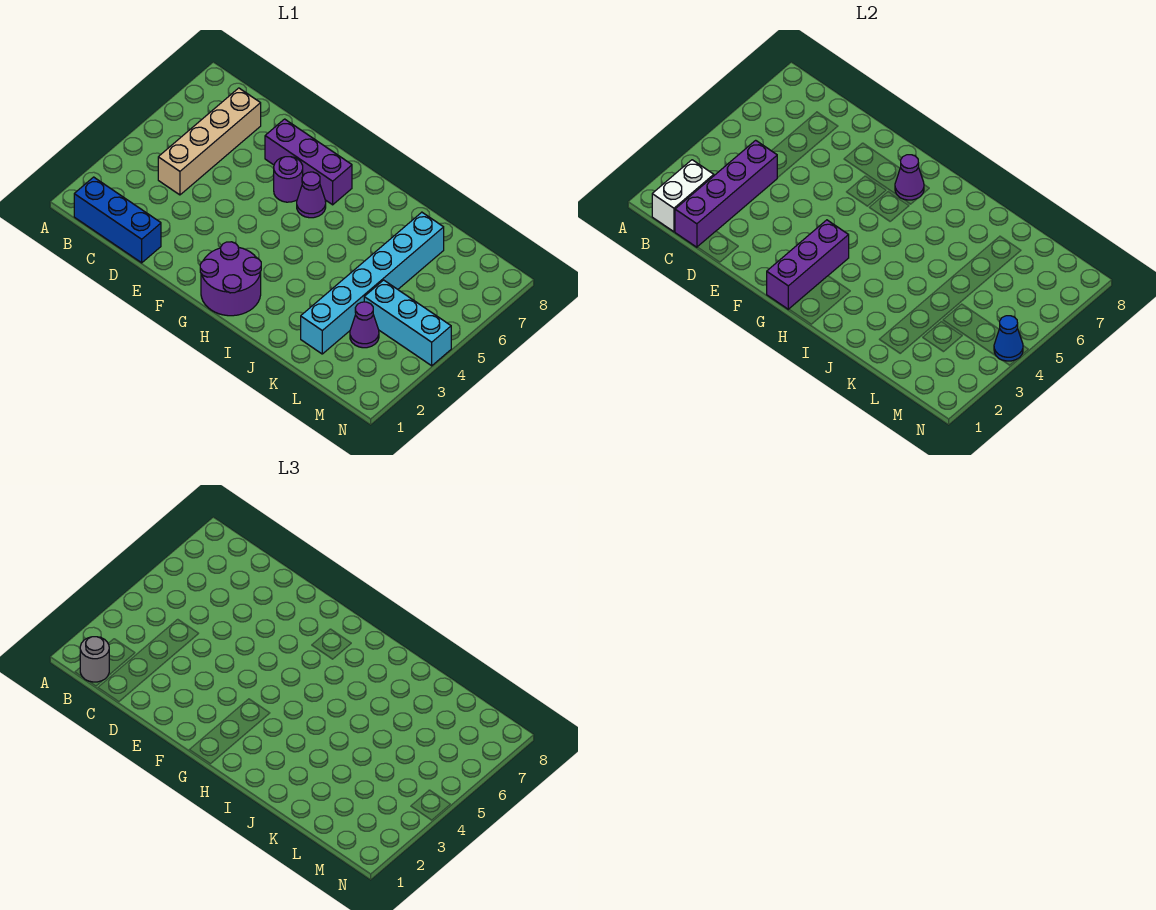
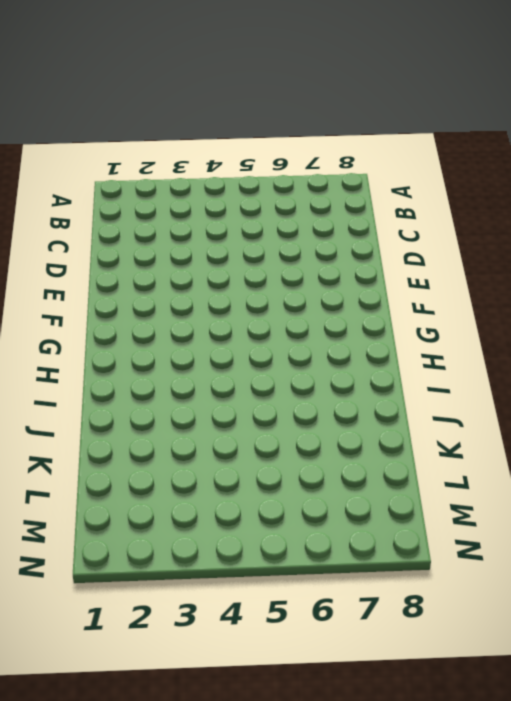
none -> blue 1x3 brick [74,177,161,263]
none -> tan 1x4 brick [158,88,261,195]
none -> purple 1x3 brick [265,119,352,205]

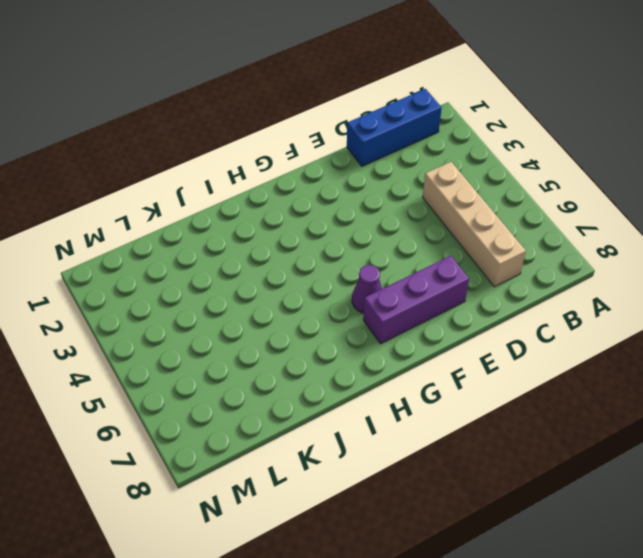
none -> purple 1x1 round brick [274,157,303,202]
none -> purple 2x2 round brick [200,242,261,316]
none -> cyan 1x6 brick [301,212,444,354]

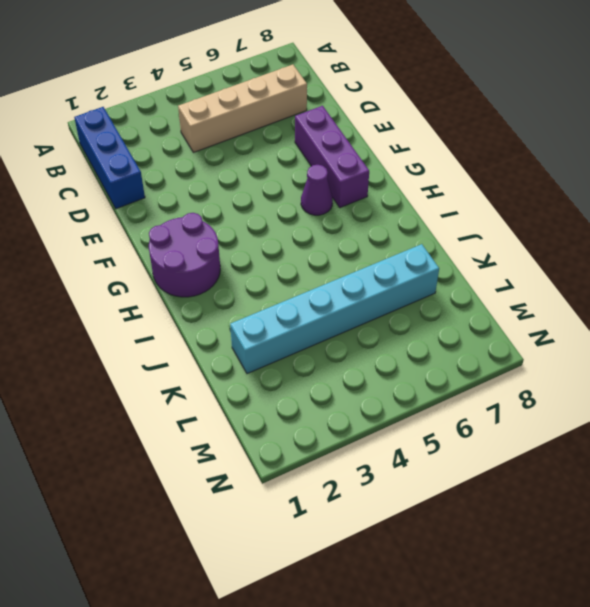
none -> purple 1x1 round brick [274,157,303,202]
none -> purple 1x1 cone [350,302,379,348]
none -> cyan 1x3 brick [364,280,451,366]

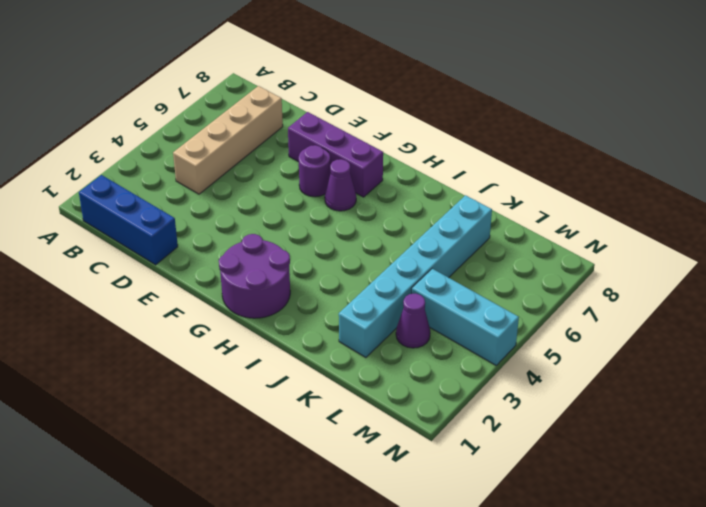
none -> white 1x2 brick [652,160,714,232]
none -> purple 1x4 brick [675,140,777,247]
none -> purple 1x3 brick [767,220,849,309]

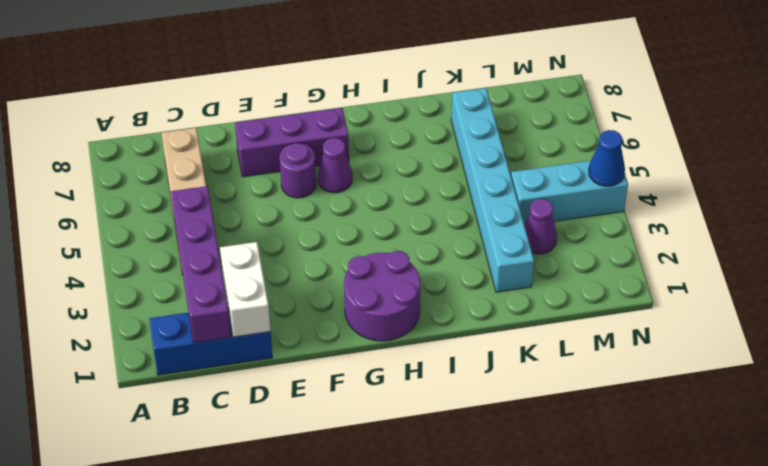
white 1x2 brick [220,242,271,337] -> white 1x2 brick moved to [652,160,714,232]
none -> purple 1x3 brick [767,220,849,309]
none -> purple 1x1 cone [895,155,924,200]
none -> grey 1x1 round brick [80,637,109,682]

